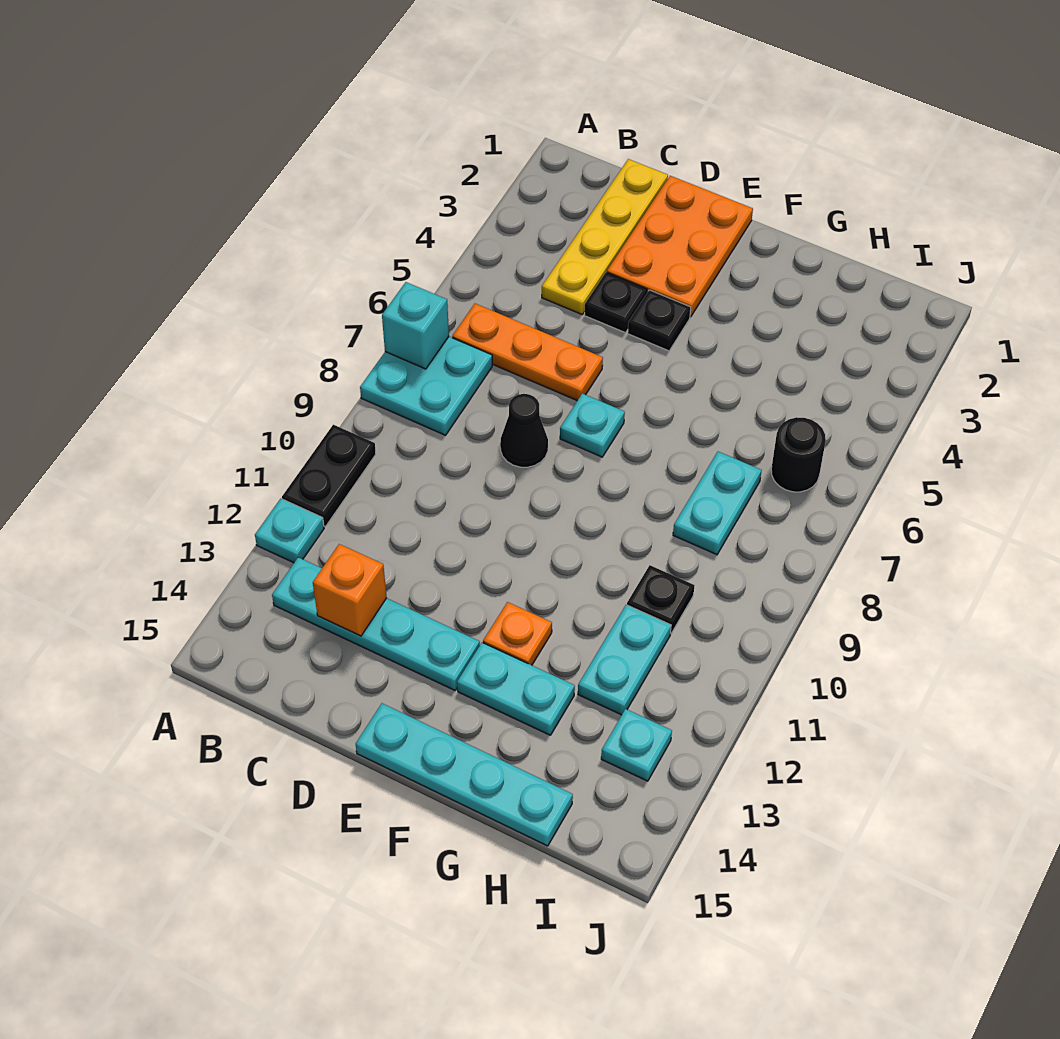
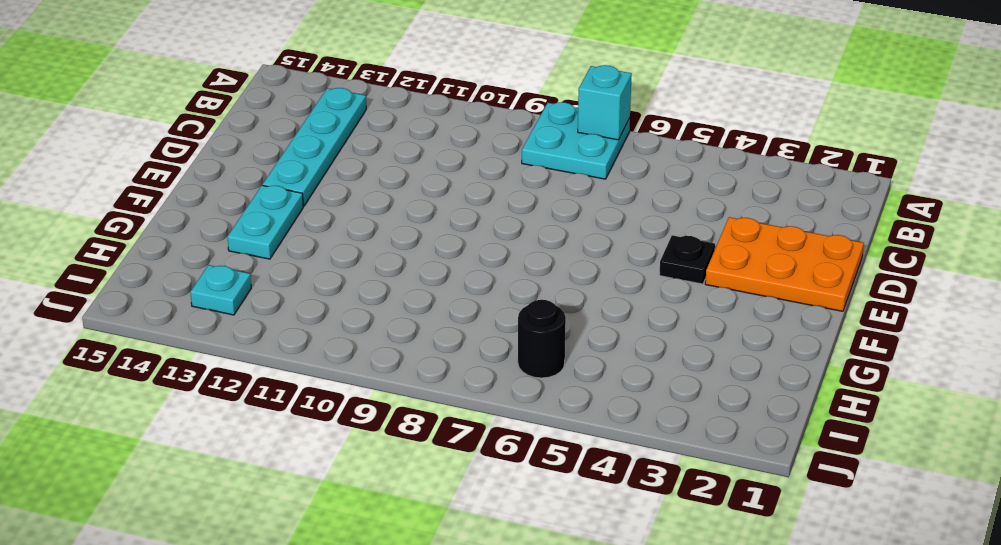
none -> black 1x2 plate [282,425,376,526]
none -> cyan 1x1 plate [255,499,324,563]
none -> orange 1x3 plate [452,304,603,401]

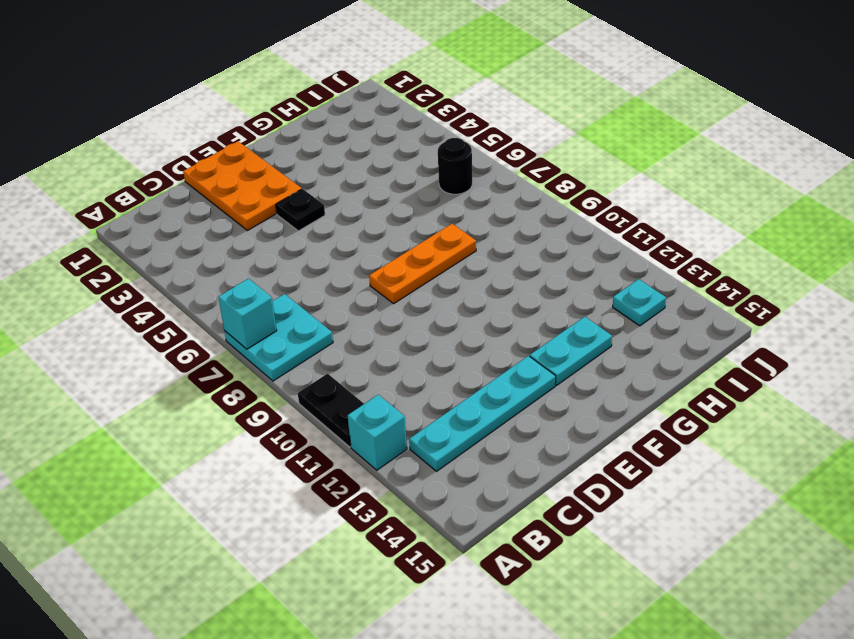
cyan 1x1 brick [348,395,407,470] -> cyan 1x1 plate [255,499,324,563]
orange 1x3 plate [369,224,476,304] -> orange 1x3 plate moved to [452,304,603,401]
none -> yellow 1x4 plate [542,159,668,314]
none -> black 1x1 plate [584,272,647,333]
none -> black 1x1 cone [500,394,548,467]

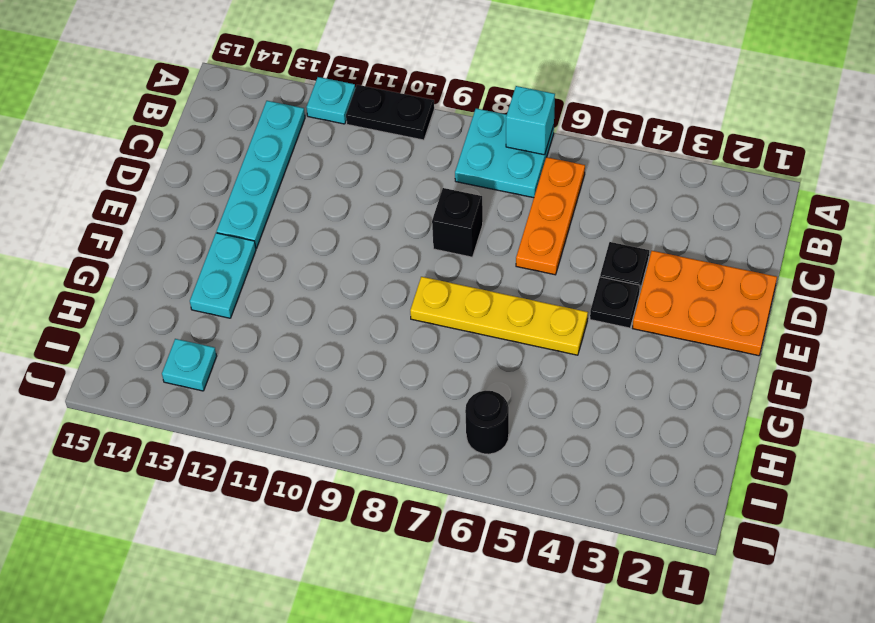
black 1x1 brick [432,188,483,257] -> black 1x1 cone [500,394,548,467]
yellow 1x4 plate [410,277,588,355] -> yellow 1x4 plate moved to [542,159,668,314]
none -> cyan 1x1 plate [560,393,625,457]
none -> cyan 1x4 plate [356,703,573,846]
none -> orange 1x1 plate [483,602,552,665]

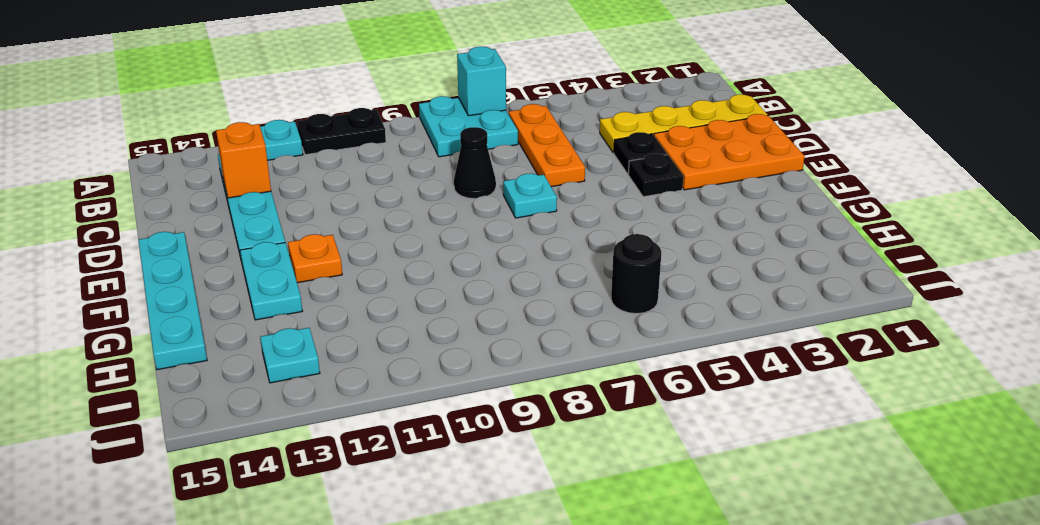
none -> cyan 1x2 plate [673,452,762,555]
none -> black 1x1 plate [627,565,694,633]
none -> cyan 1x2 plate [578,605,671,715]

